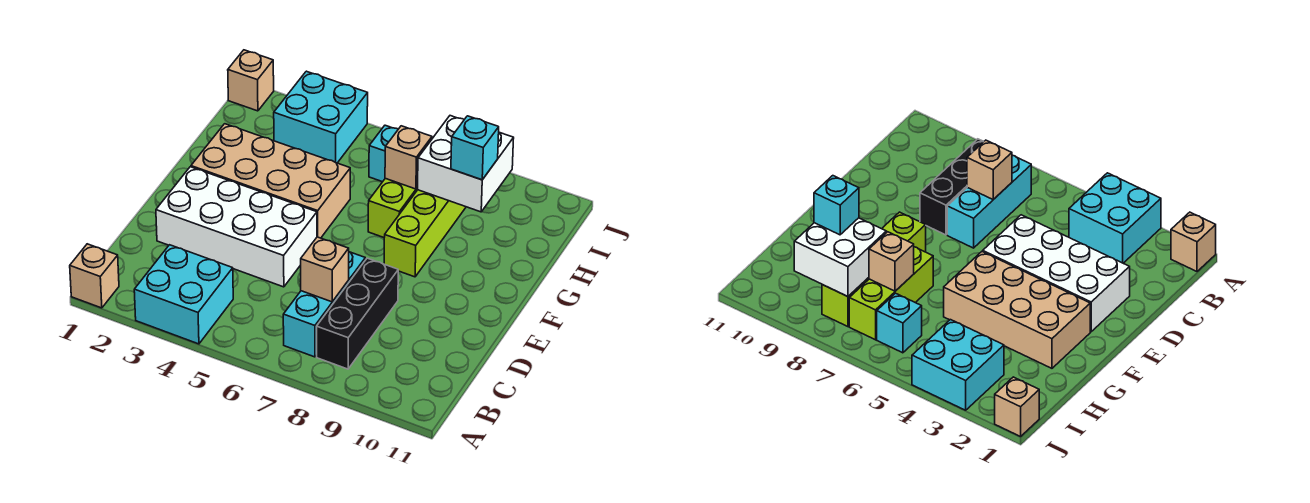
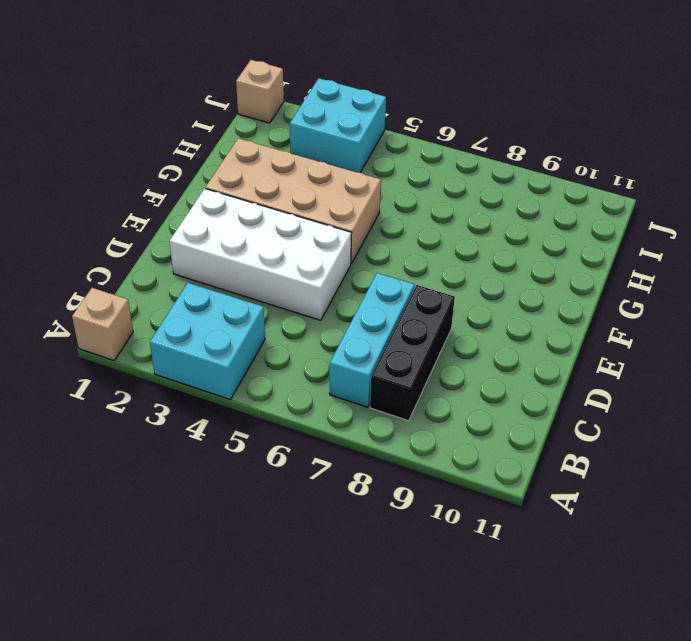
none -> lime 1x4 brick [384,190,466,277]
none -> lime 1x3 brick [368,178,418,237]
none -> cyan 1x1 brick [369,125,398,182]

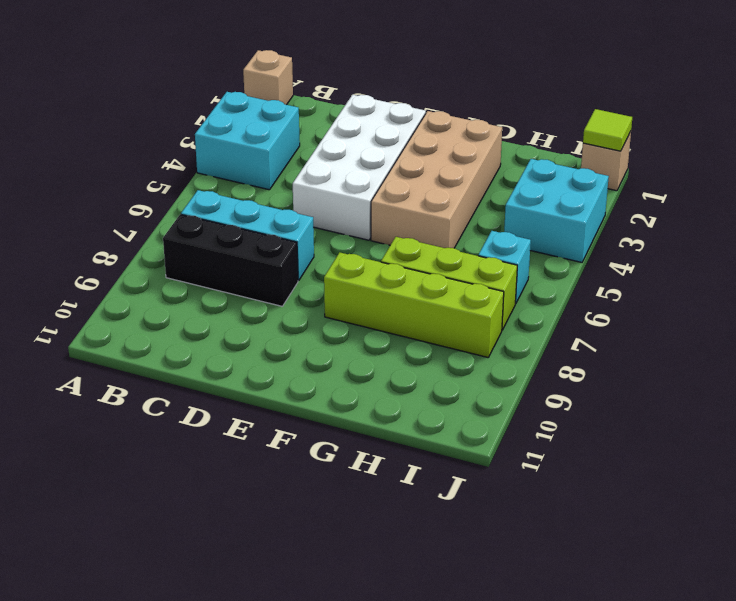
lime 1x1 tile [583,109,632,151] -> none
none -> tan 1x1 brick [301,237,349,302]
none -> tan 1x1 brick [385,126,432,189]
none -> white 2x2 brick [417,116,514,212]

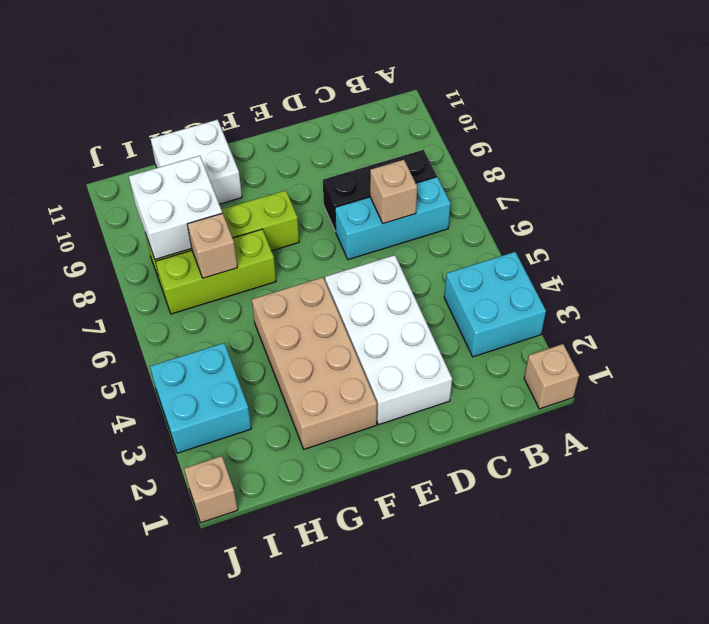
white 2x2 brick [151,120,242,204] -> none
none -> cyan 1x1 brick [369,125,398,182]
none -> cyan 1x1 brick [451,116,499,180]

